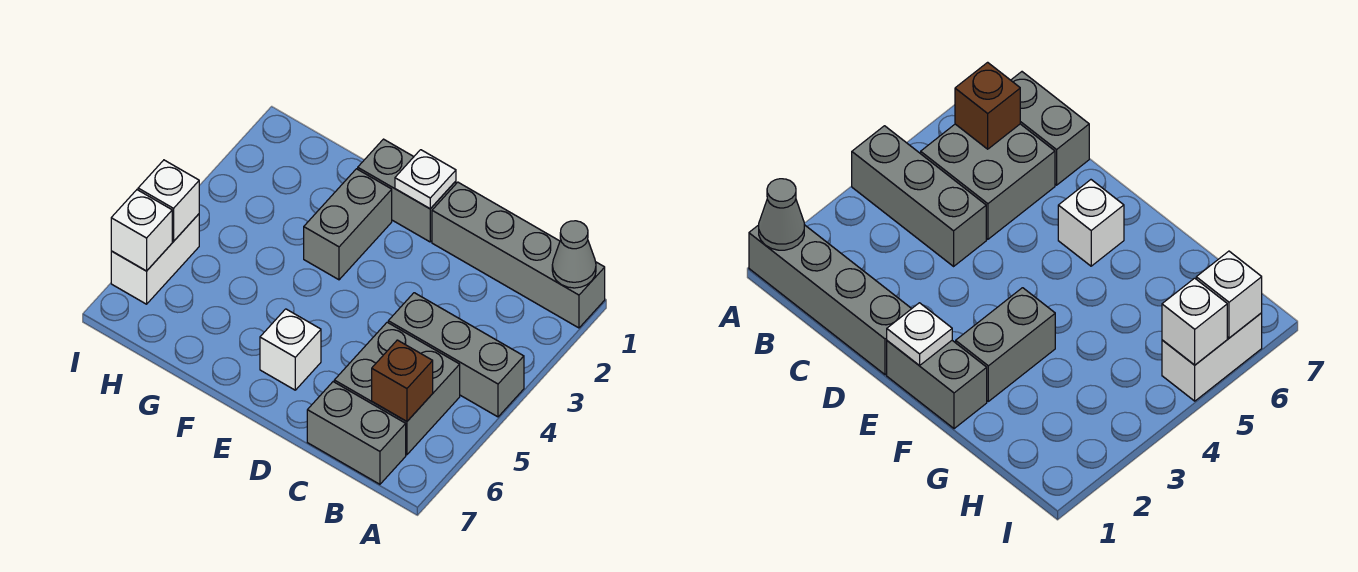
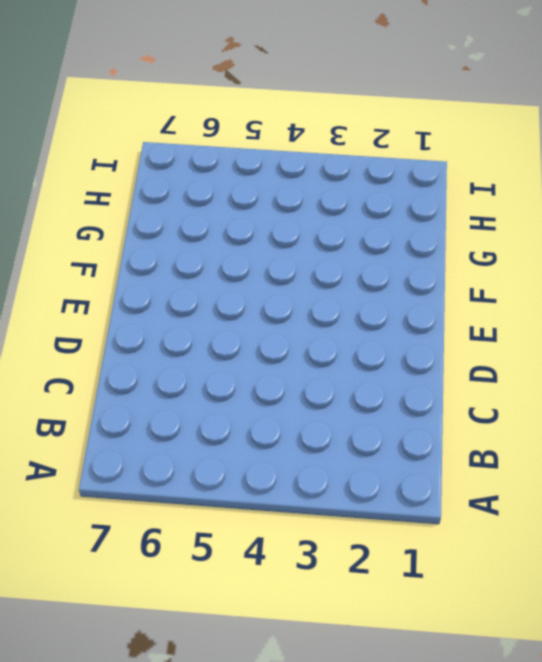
none -> grey 1x4 brick [432,182,605,328]
none -> grey 1x3 brick [388,293,524,417]
none -> grey 2x2 brick [334,322,460,455]

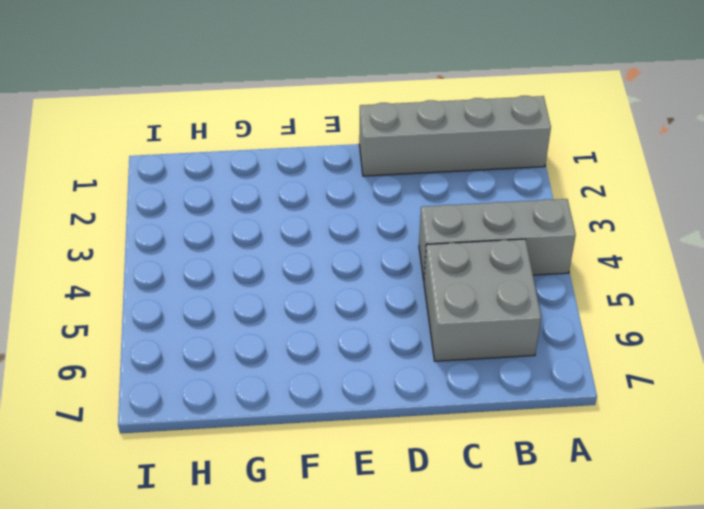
none -> grey 1x2 brick [307,382,406,484]
none -> grey 1x2 brick [358,139,456,242]
none -> white 1x1 brick [260,309,321,390]

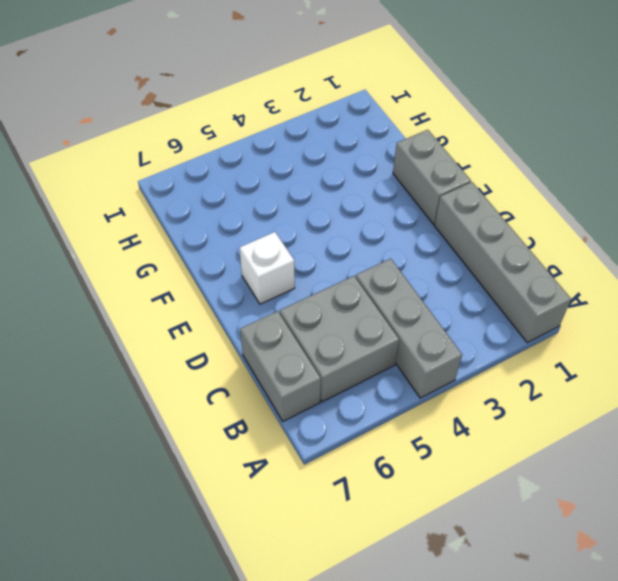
none -> grey 1x2 brick [304,169,392,280]
none -> white 1x2 brick [111,214,199,304]
none -> grey 1x1 cone [552,221,596,288]

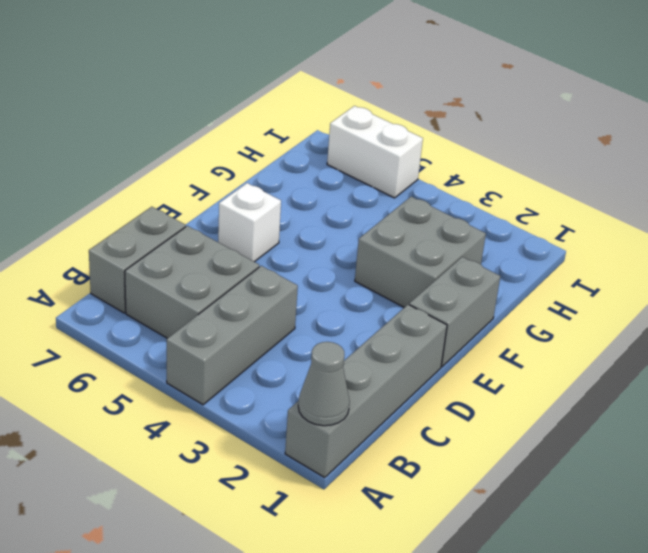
grey 2x2 brick [355,197,486,307] -> grey 1x2 brick [304,169,392,280]
none -> brown 1x1 brick [372,340,433,422]
none -> white 1x1 plate [395,150,456,209]
none -> white 1x1 brick [138,160,199,241]

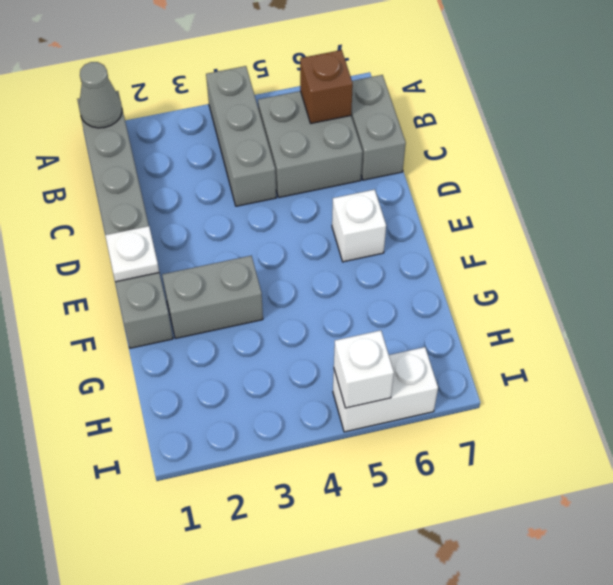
none -> white 1x1 brick [111,190,172,271]

